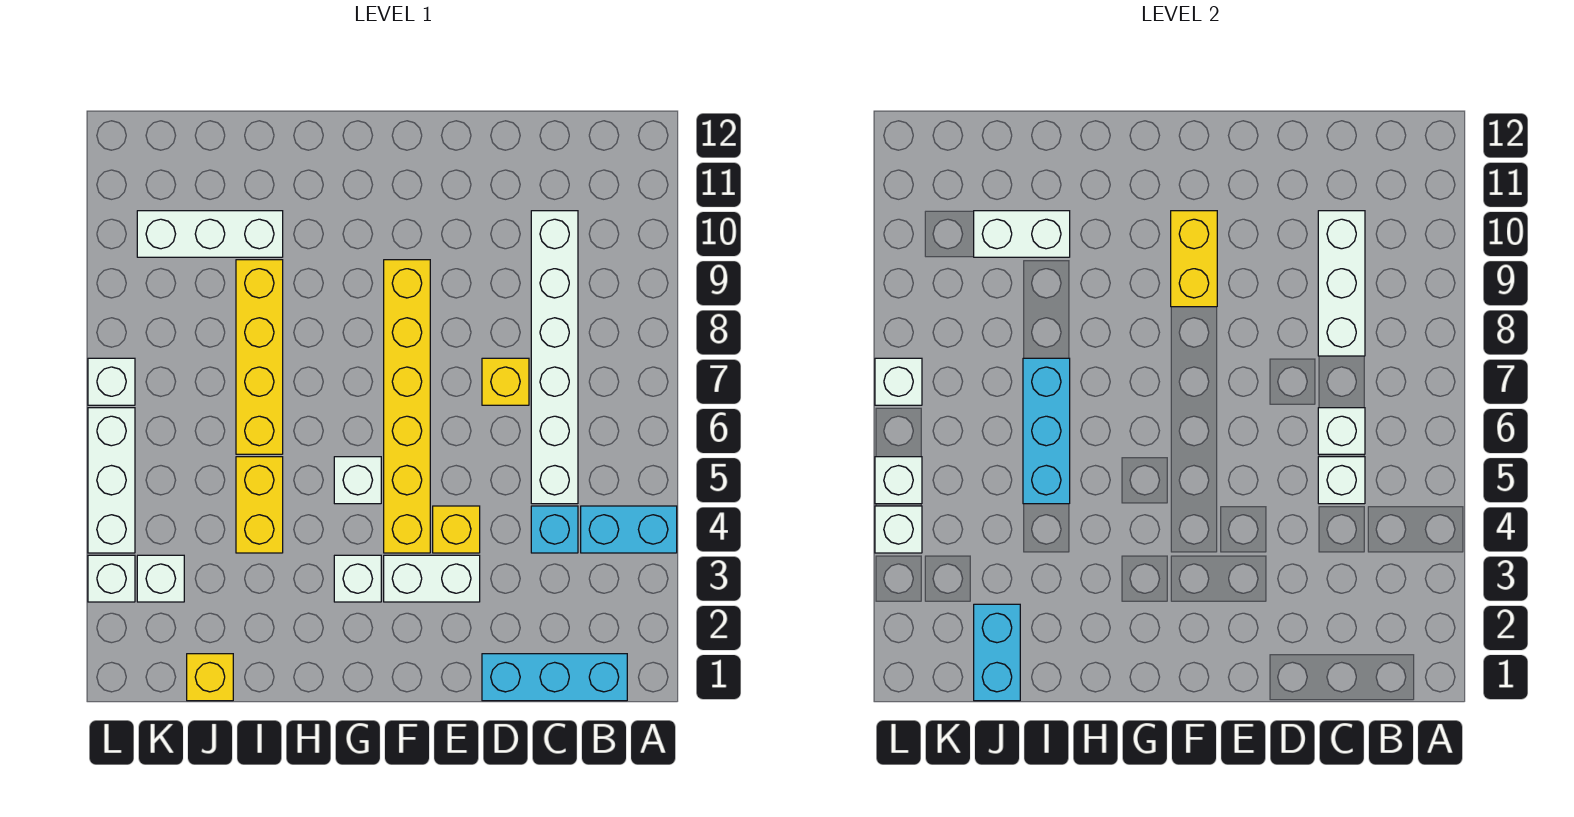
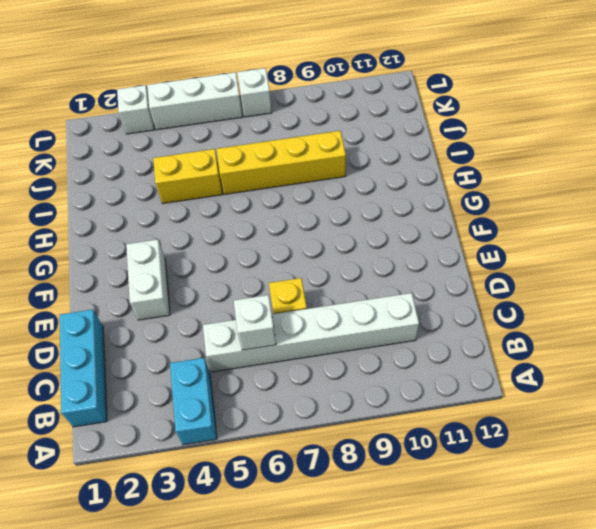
none -> cyan 1x1 brick [531,506,578,553]
none -> yellow 1x1 brick [433,506,480,553]
none -> yellow 1x6 brick [384,260,430,553]

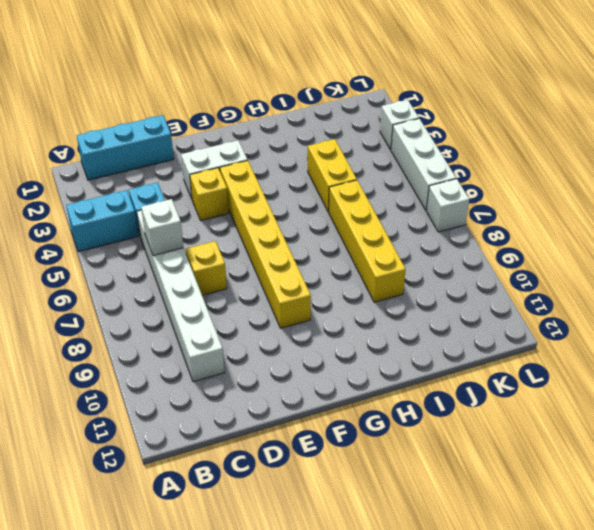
none -> white 1x1 brick [334,555,381,602]
none -> white 1x1 brick [334,457,381,504]
none -> white 1x3 brick [137,211,283,257]

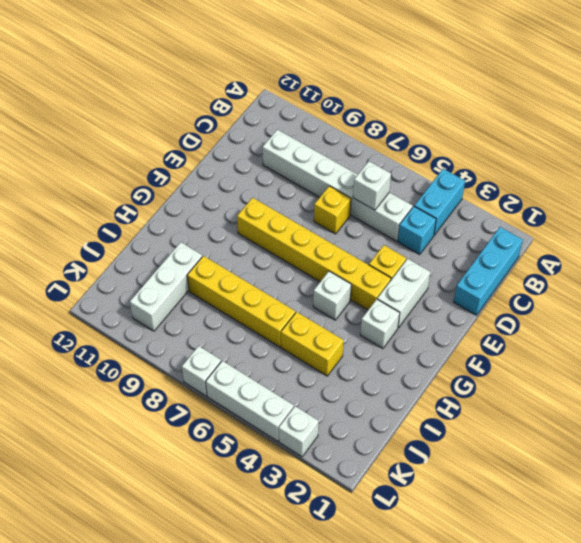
none -> yellow 1x1 brick [187,654,233,701]
none -> white 1x1 brick [137,555,184,602]
none -> white 1x1 brick [1318,457,1365,504]

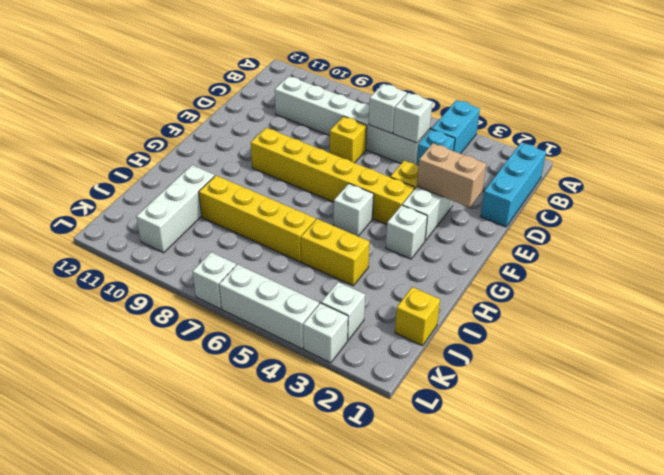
tan 1x2 brick [417,143,486,207] -> none
none -> white 1x3 brick [1318,211,1365,356]
none -> yellow 1x2 brick [1171,211,1217,307]
none -> cyan 1x3 brick [1023,358,1070,504]

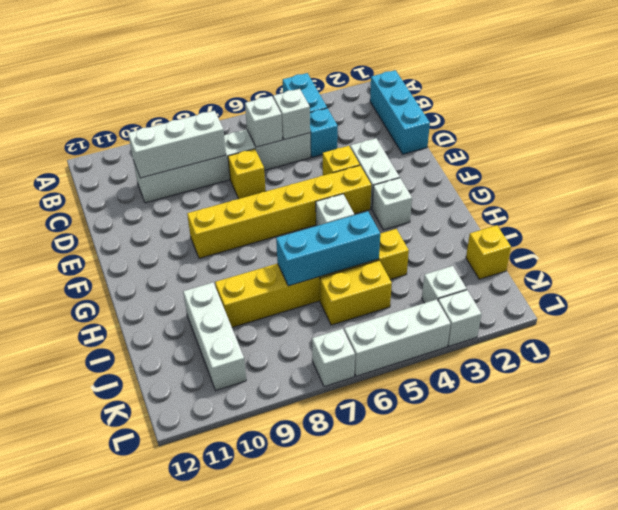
yellow 1x2 brick [320,261,392,325] -> yellow 1x2 brick moved to [1171,211,1217,307]
none -> white 1x2 brick [974,211,1070,257]
none -> cyan 1x2 brick [974,604,1020,701]
none -> white 1x1 brick [875,506,922,553]

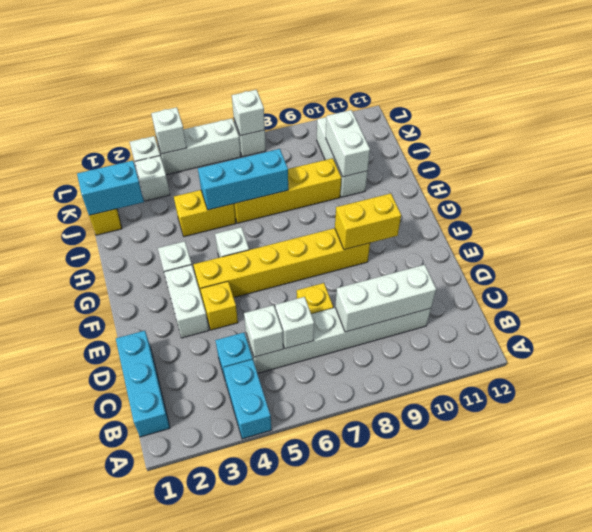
none -> white 1x1 brick [875,457,922,504]

